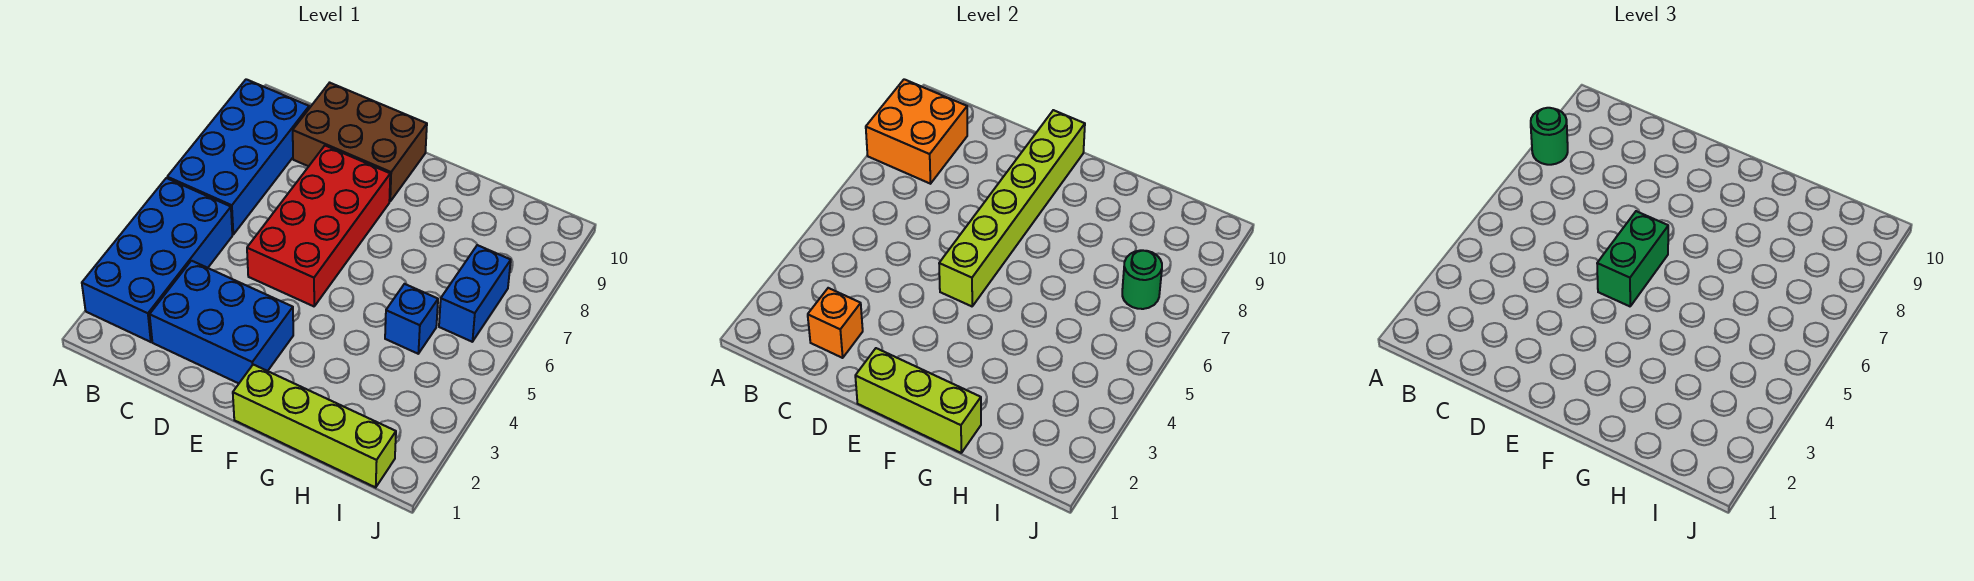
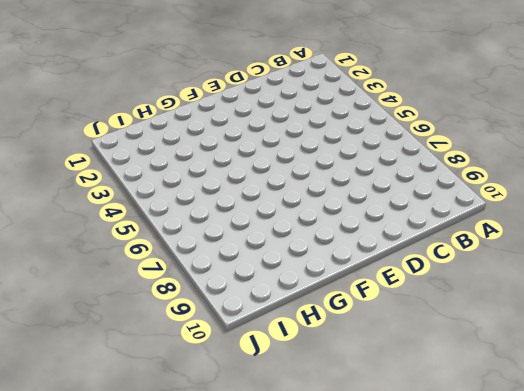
none -> blue 2x4 brick [82,178,232,342]
none -> blue 2x4 brick [167,79,309,234]
none -> blue 2x3 brick [150,261,293,383]

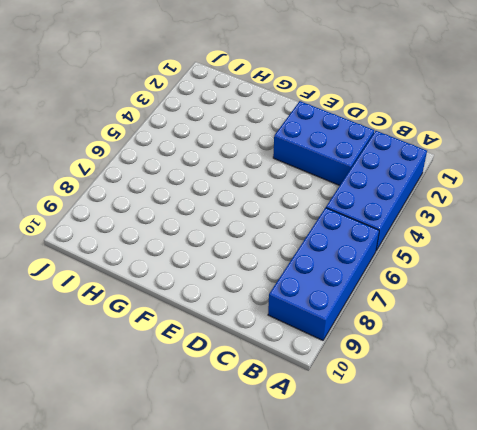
none -> brown 2x3 brick [293,83,427,201]
none -> red 2x4 brick [247,146,390,306]
none -> lime 1x4 brick [233,365,396,487]

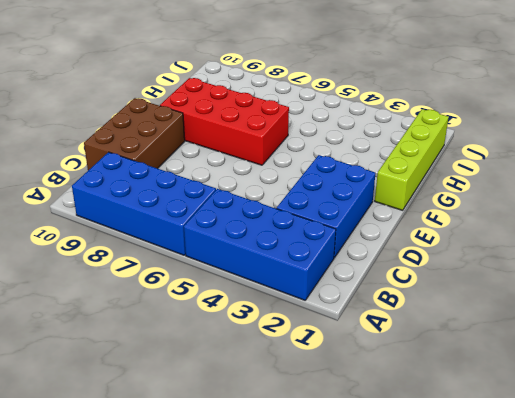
red 2x4 brick [160,78,289,165] -> red 2x4 brick moved to [247,146,390,306]
none -> blue 1x1 brick [385,284,438,354]
none -> blue 1x2 brick [439,245,511,342]
none -> orange 2x2 brick [866,79,967,184]

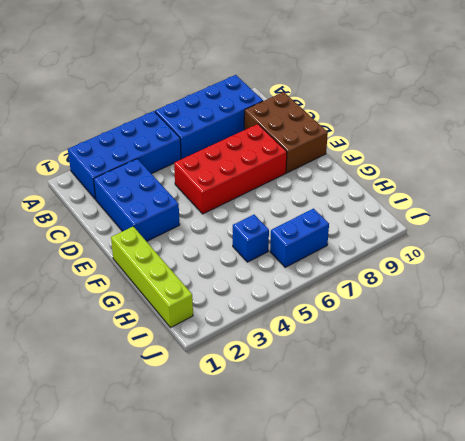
none -> orange 2x2 brick [866,79,967,184]
none -> orange 1x1 brick [808,288,863,358]
none -> lime 1x3 brick [855,348,981,453]

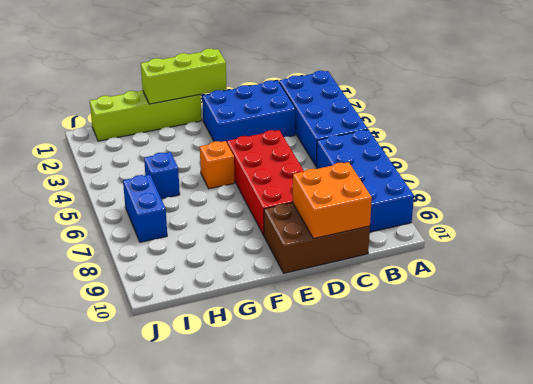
orange 2x2 brick [293,162,372,239] -> orange 2x2 brick moved to [866,79,967,184]
orange 1x1 brick [200,141,235,189] -> orange 1x1 brick moved to [808,288,863,358]
none -> lime 1x6 brick [939,110,1085,306]
none -> green 1x1 round brick [1122,250,1162,309]
none -> green 1x1 round brick [1531,108,1568,165]

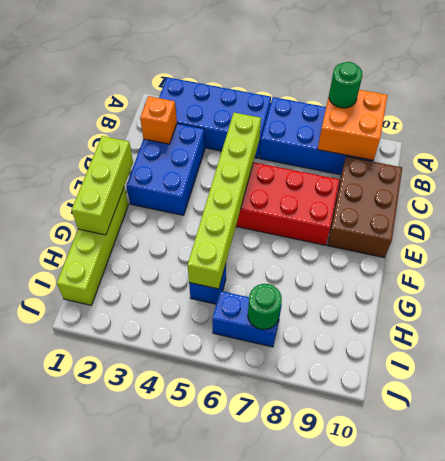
lime 1x6 brick [188,113,261,289] -> lime 1x6 brick turned to [939,110,1085,306]
none -> green 1x2 brick [1597,211,1668,306]

